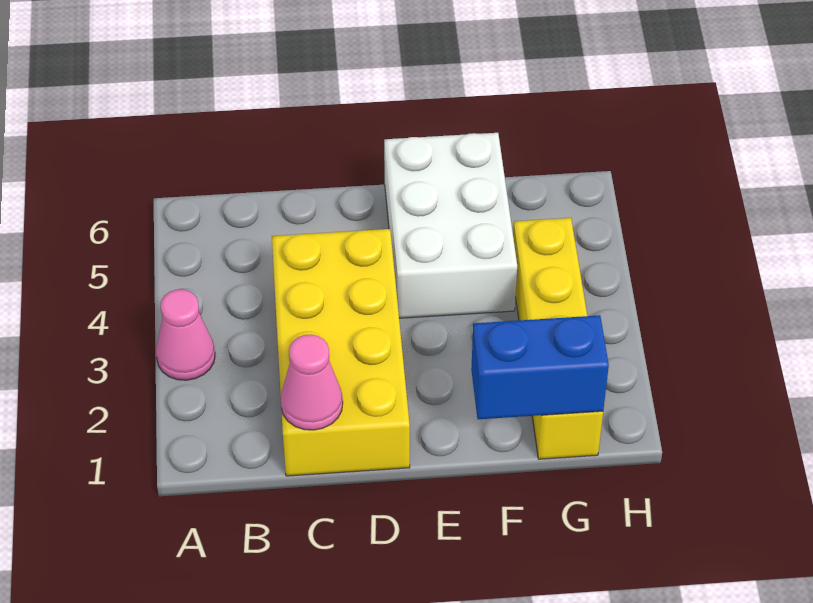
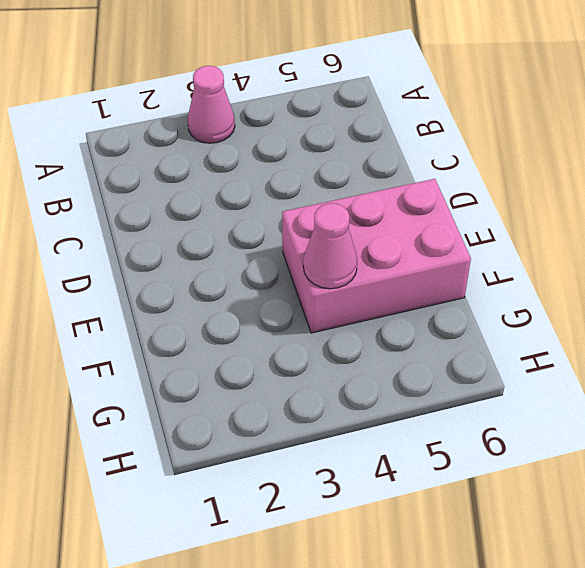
pink 2x3 brick [282,179,471,333] -> white 2x3 brick [384,133,517,318]
pink 1x1 cone [303,203,357,289] -> pink 1x1 cone moved to [281,335,343,430]
none -> yellow 2x4 brick [272,229,410,476]
none -> yellow 1x4 brick [513,218,603,459]

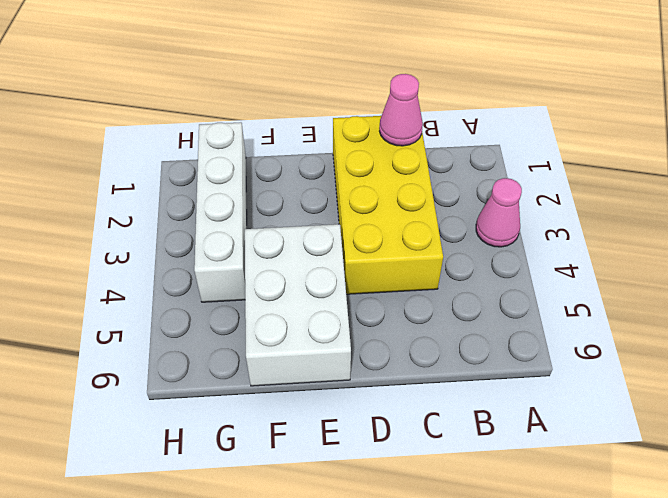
white 1x4 brick [194,122,247,302] -> yellow 1x4 brick [513,218,603,459]
none -> blue 1x2 brick [471,315,609,419]

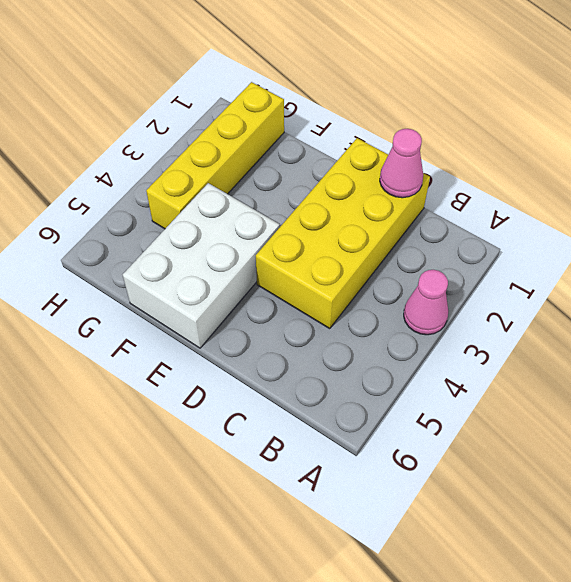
none -> blue 1x2 brick [471,315,609,419]

